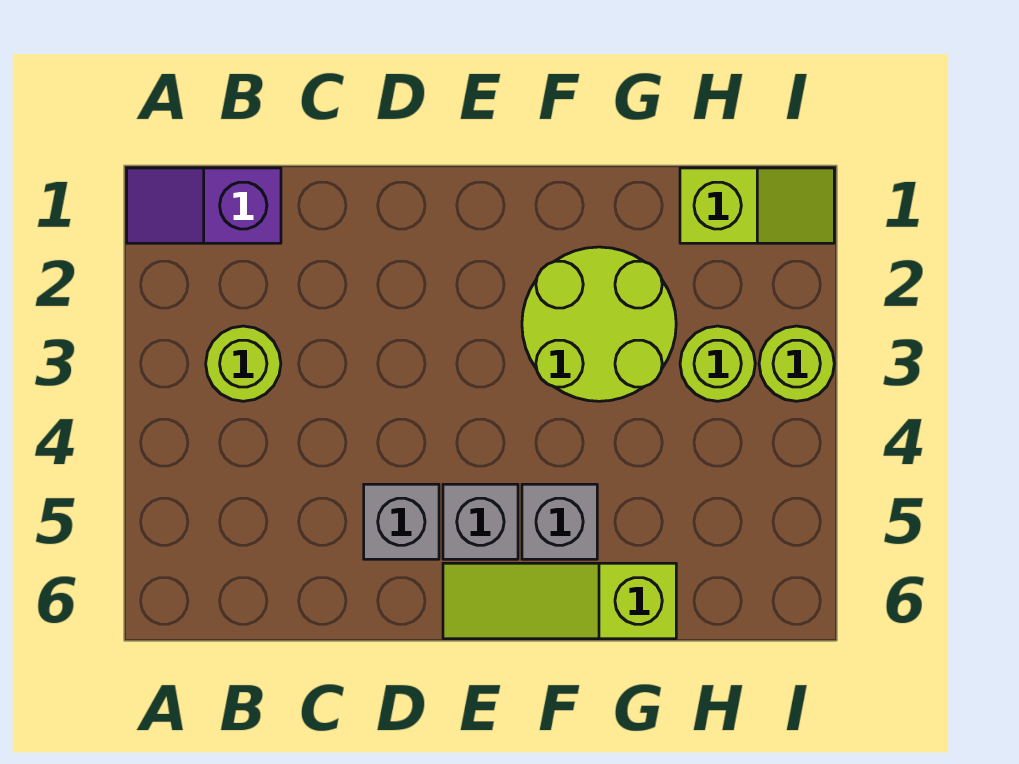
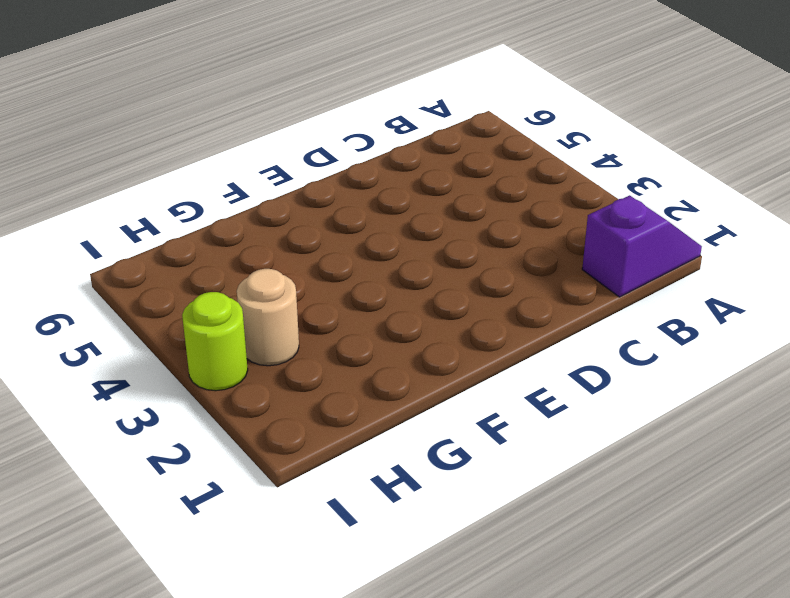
tan 1x1 round brick [237,269,299,366] -> lime 1x1 round brick [680,326,755,401]
none -> lime 1x1 round brick [206,326,281,401]
none -> grey 1x1 brick [364,484,439,559]

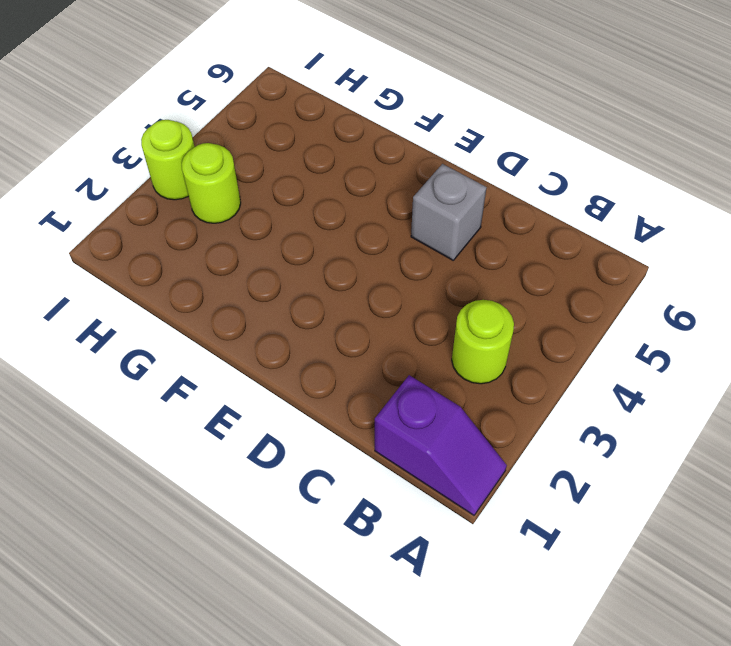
none -> grey 1x1 brick [443,484,518,559]
none -> lime 1x3 slope [443,563,676,639]

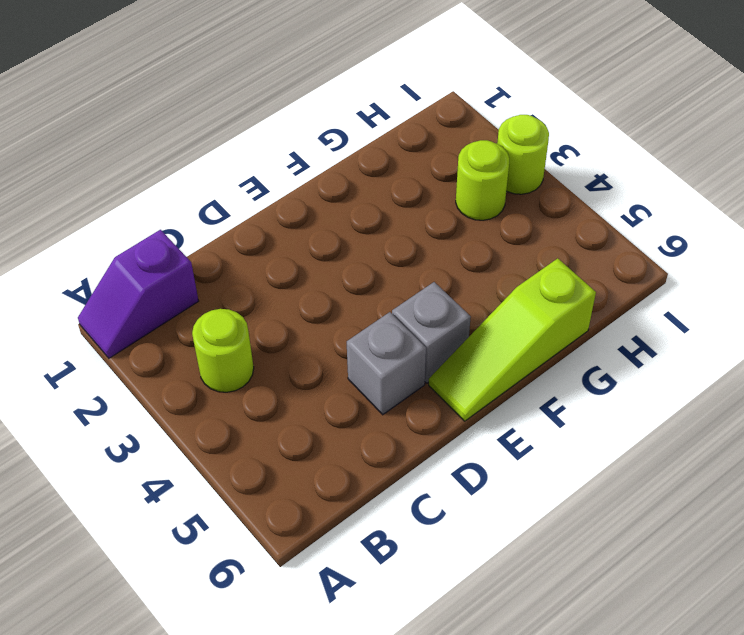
none -> lime 2x2 round brick [522,247,676,401]
none -> grey 1x1 brick [522,484,597,559]

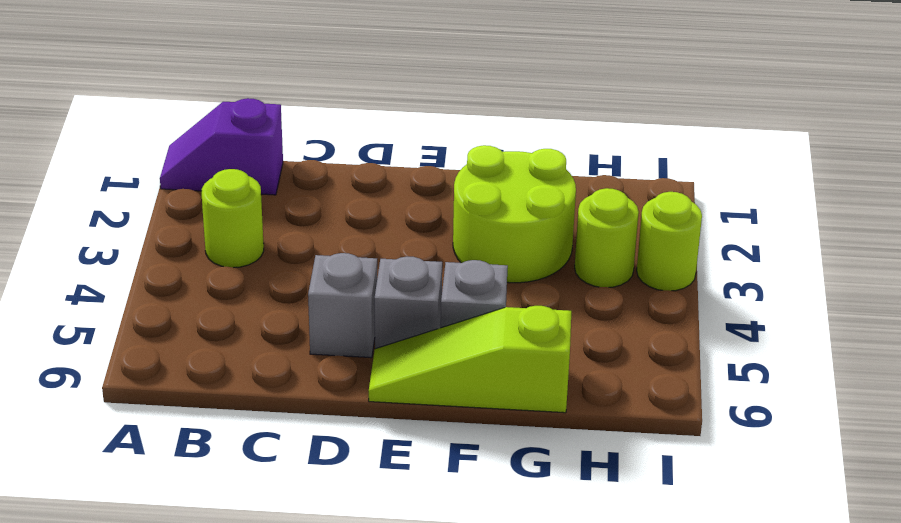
none -> lime 1x2 slope [680,168,834,243]

